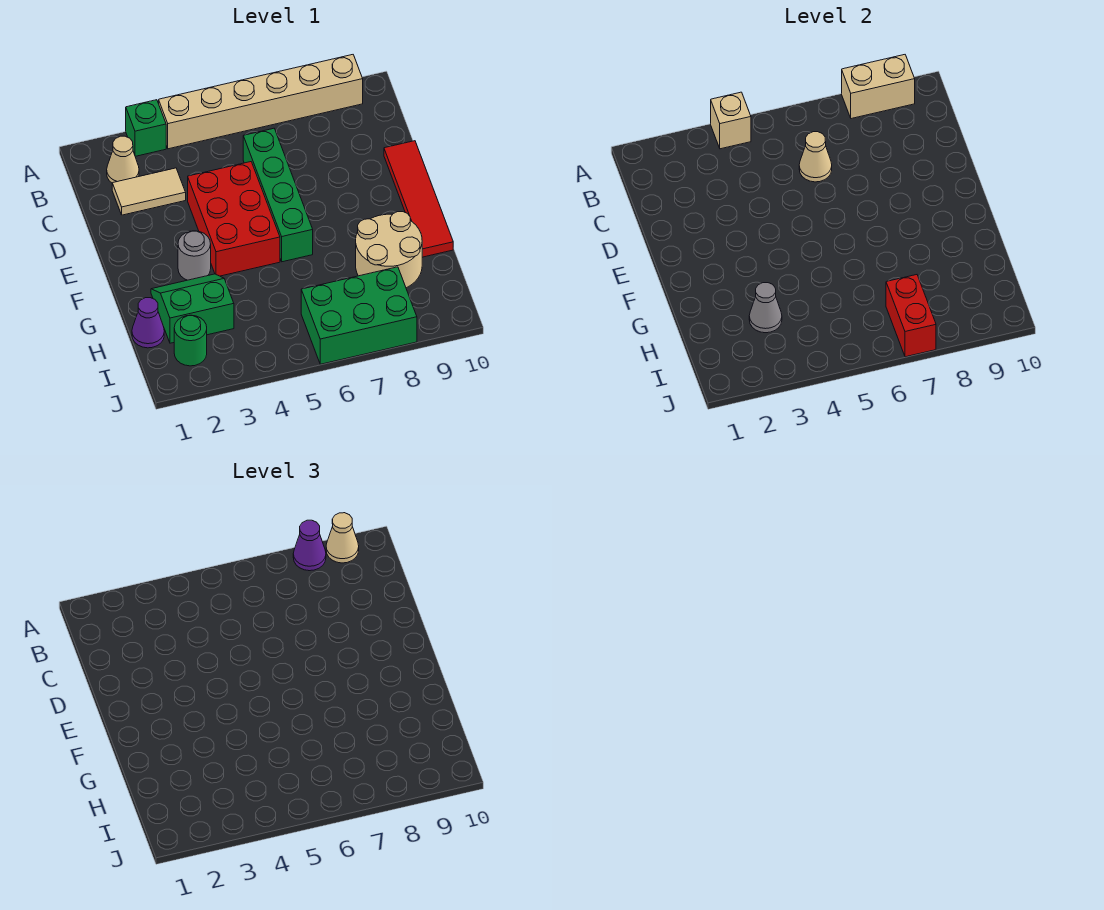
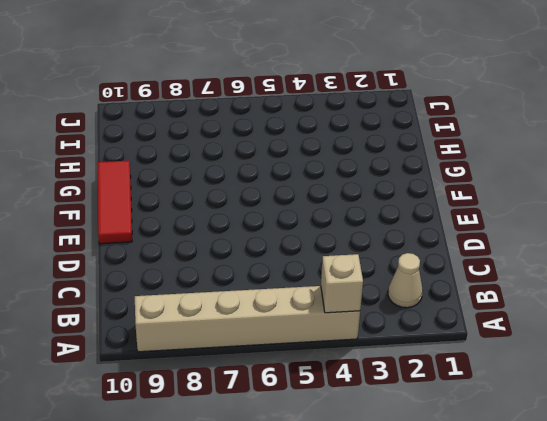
red 1x3 tile [98,161,132,244] -> red 1x4 tile [384,141,453,257]
none -> green 1x1 brick [126,100,166,156]
none -> tan 1x2 tile [112,168,186,215]
none -> green 1x4 brick [243,128,313,262]

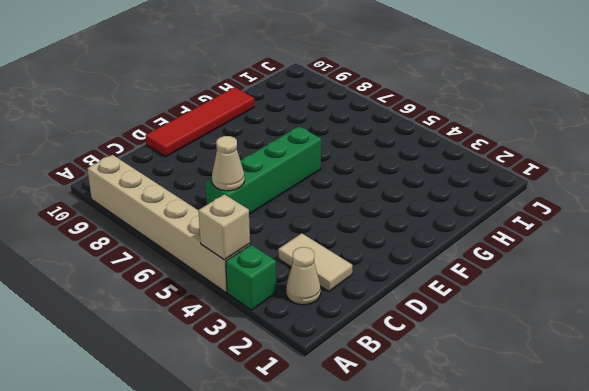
none -> red 2x3 brick [188,162,280,276]
none -> grey 1x1 round brick [178,231,211,280]
none -> green 2x2 slope [151,274,234,343]

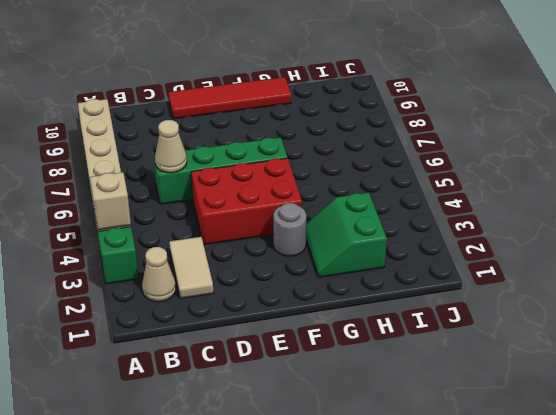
none -> tan 2x2 round brick [356,212,422,288]
none -> purple 1x1 cone [132,298,164,348]
none -> green 1x1 round brick [174,315,207,366]

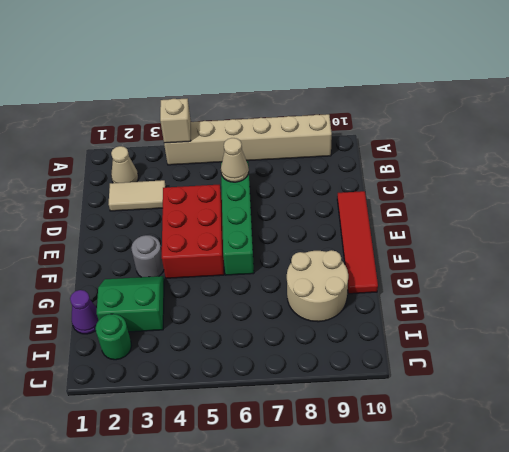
none -> green 1x1 brick [126,100,166,156]
none -> green 2x3 brick [301,267,417,364]
none -> tan 1x2 brick [842,55,915,119]

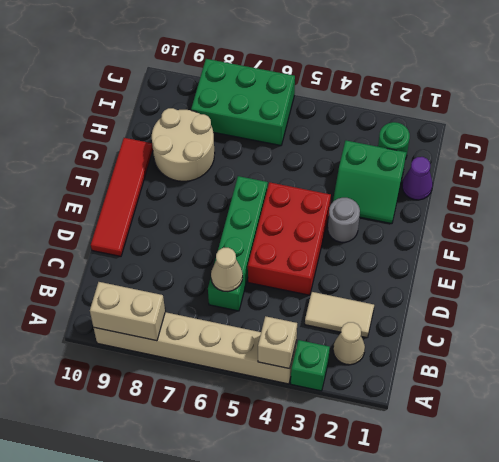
none -> grey 1x1 cone [749,283,782,333]
none -> red 1x2 brick [886,275,936,357]
none -> purple 1x1 cone [293,520,326,571]

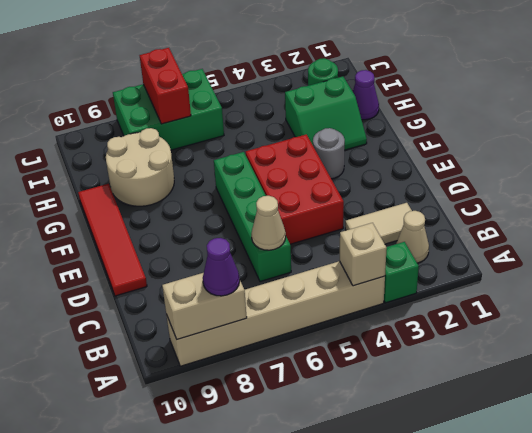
none -> grey 1x1 cone [749,283,782,333]
none -> tan 1x1 cone [326,513,359,563]

